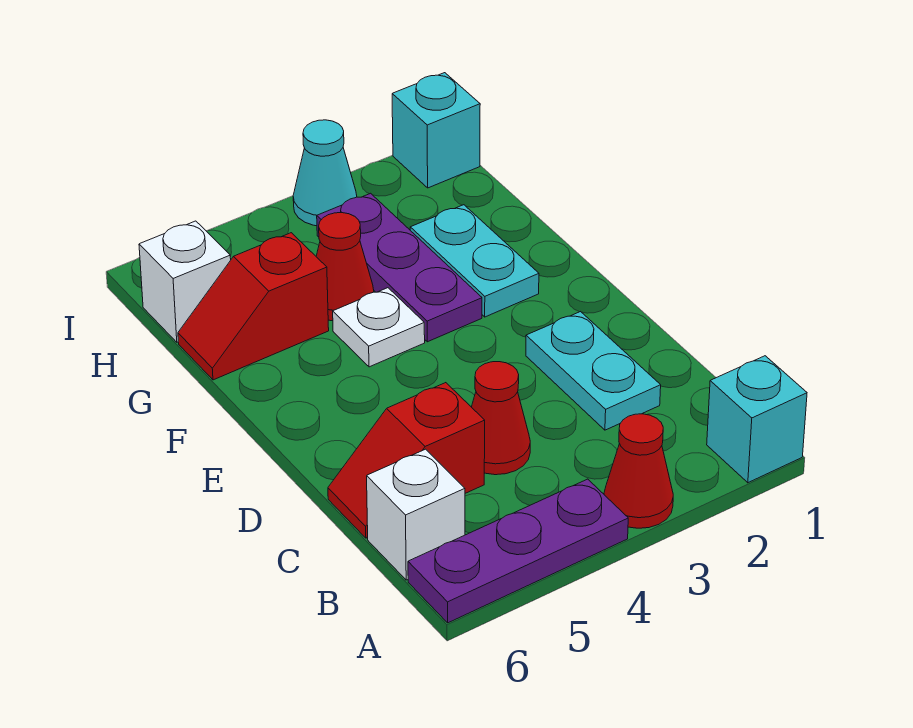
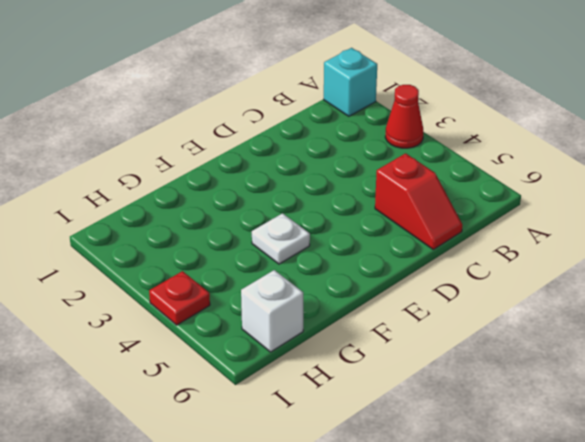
red 1x1 plate [149,271,210,325] -> none
none -> purple 1x3 plate [408,479,628,623]
none -> white 1x1 brick [367,449,465,580]
none -> cyan 1x2 plate [526,312,661,430]

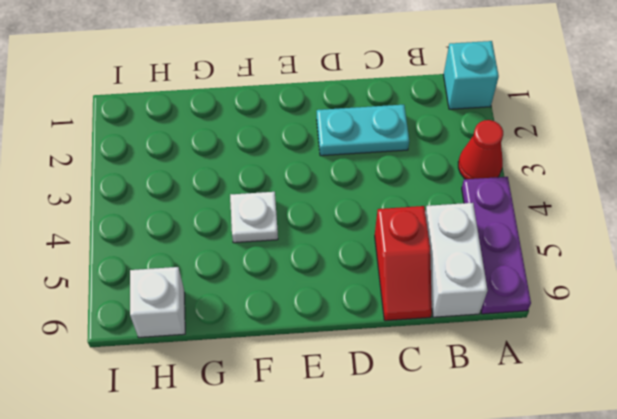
white 1x2 brick [425,203,488,317] -> white 1x1 brick [367,449,465,580]
none -> red 1x1 cone [472,362,530,475]
none -> cyan 1x2 plate [410,205,539,317]
none -> purple 1x3 plate [317,193,482,342]

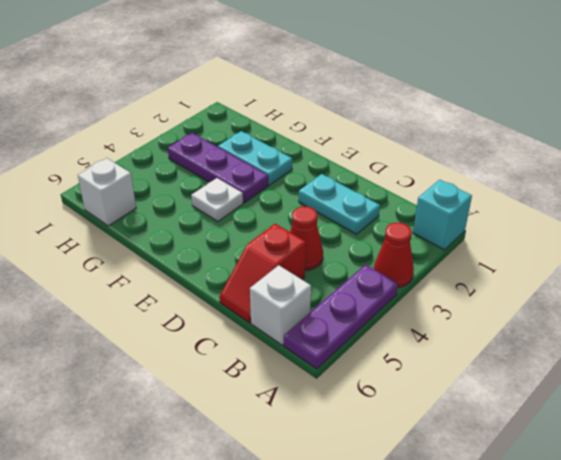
none -> red 1x1 cone [316,213,374,321]
none -> red 1x2 slope [178,233,329,380]
none -> cyan 1x1 brick [392,73,480,188]

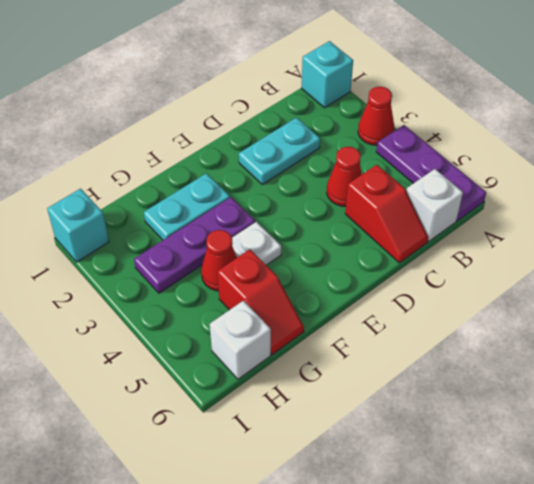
none -> cyan 1x1 cone [293,120,357,226]

